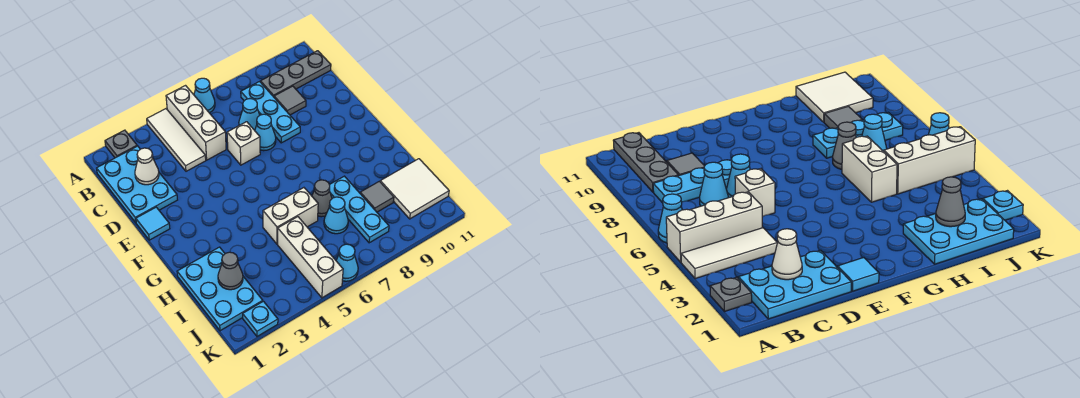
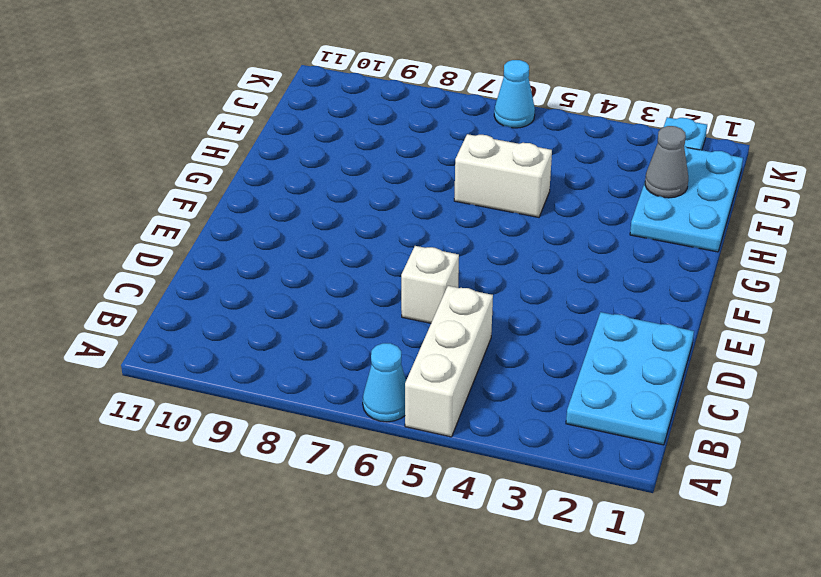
none -> grey 1x1 plate [105,130,137,158]
none -> white 1x3 tile [147,109,206,171]
none -> cyan 1x3 plate [241,82,300,143]

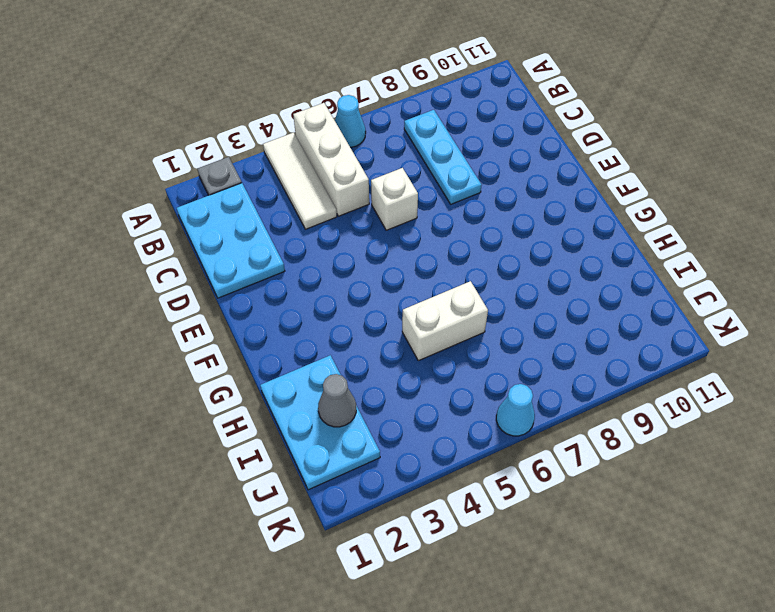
none -> grey 1x3 plate [261,51,331,97]
none -> cyan 1x1 cone [239,99,260,130]
none -> grey 1x1 tile [274,86,306,115]

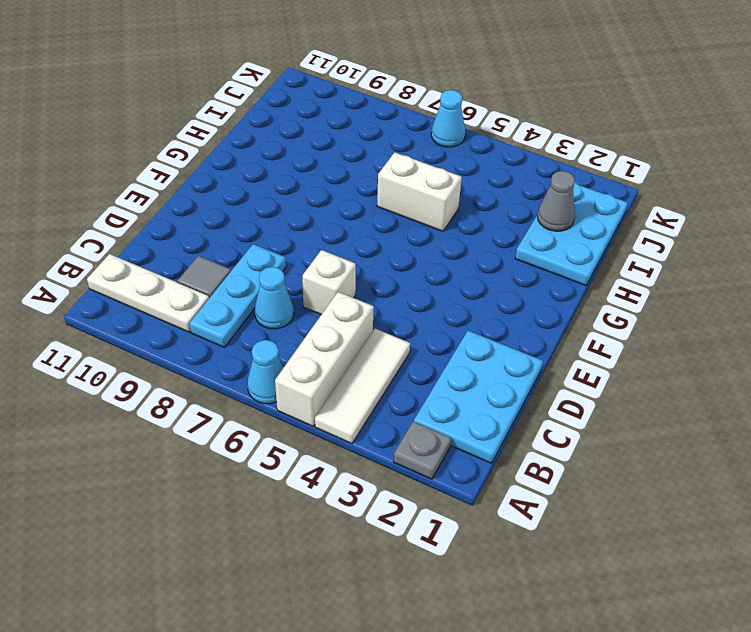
white 1x3 plate [87,254,209,332] -> grey 1x3 plate [261,51,331,97]
none -> cyan 1x1 cone [255,114,276,151]
none -> cyan 1x1 tile [136,207,170,240]
none -> grey 1x1 cone [312,180,332,217]

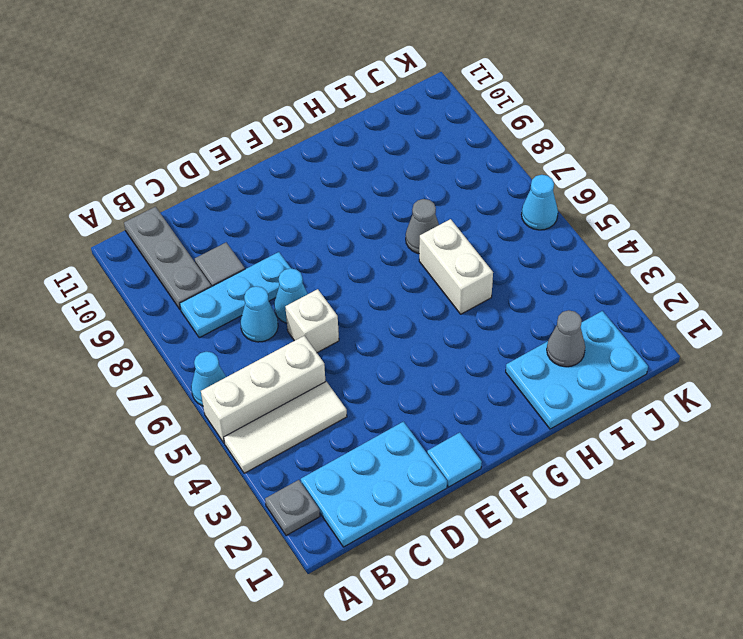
none -> cyan 1x3 plate [329,176,389,243]
none -> white 1x3 brick [278,217,343,298]
none -> cyan 1x1 cone [324,197,348,234]

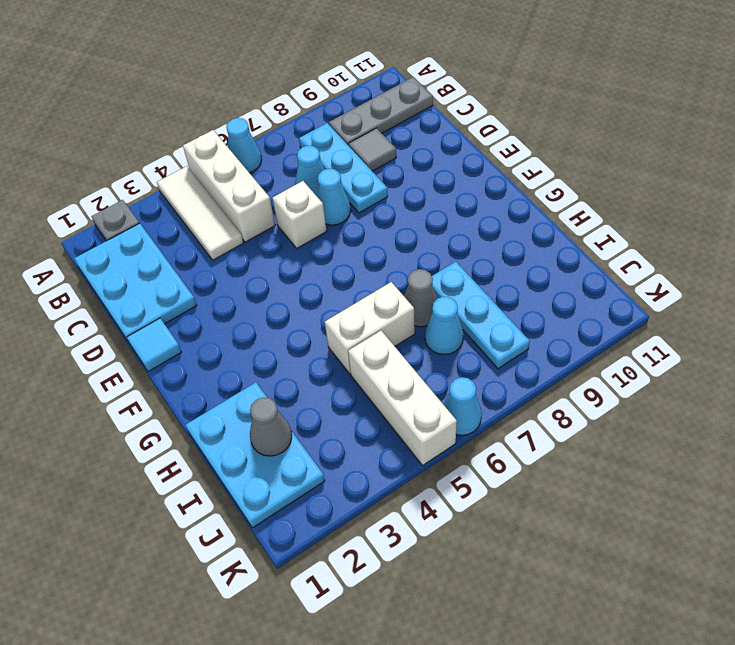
none -> grey 1x1 tile [360,181,394,212]
none -> white 2x2 tile [380,159,449,219]
none -> cyan 1x1 plate [243,301,278,336]

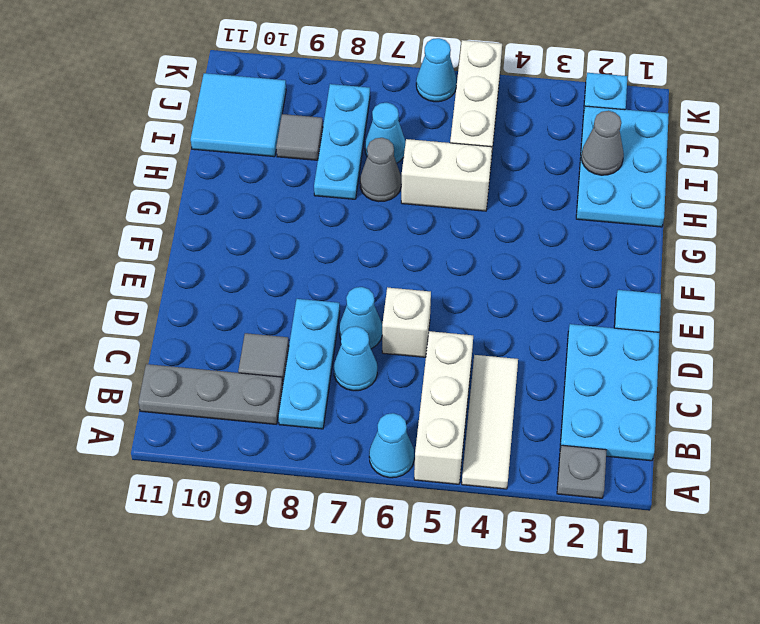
cyan 2x2 tile [191,73,286,157] -> white 2x2 tile [380,159,449,219]
none -> white 1x1 cone [135,148,159,185]

